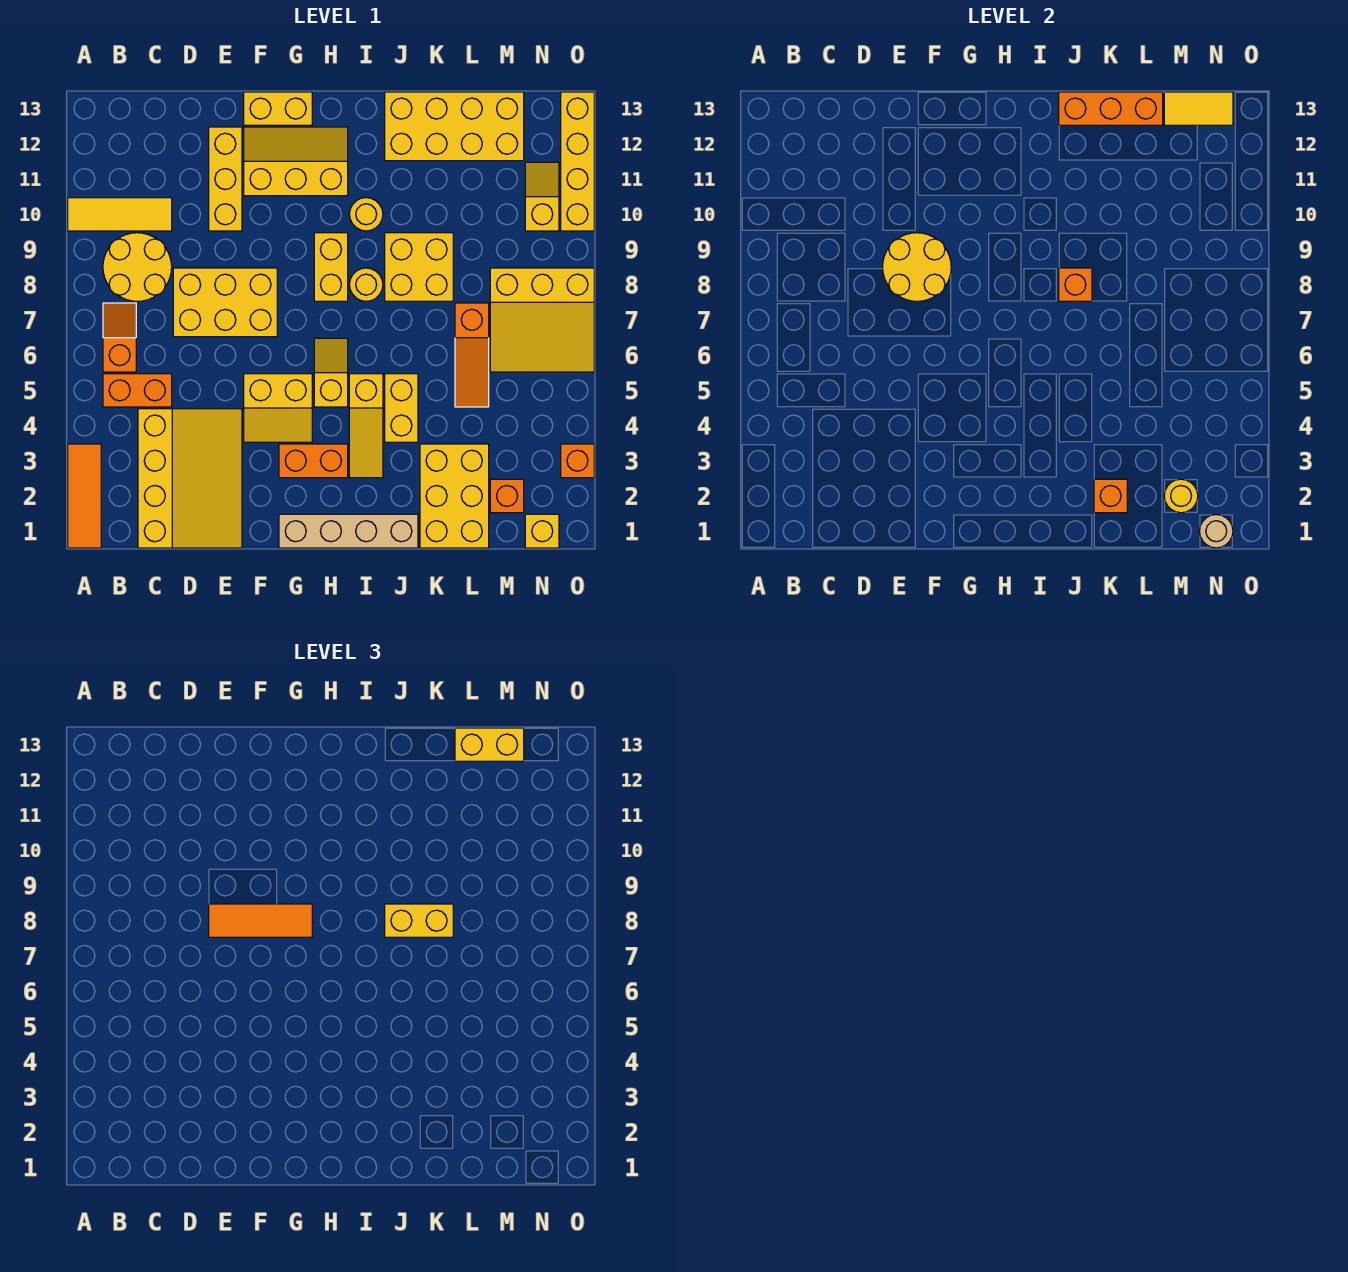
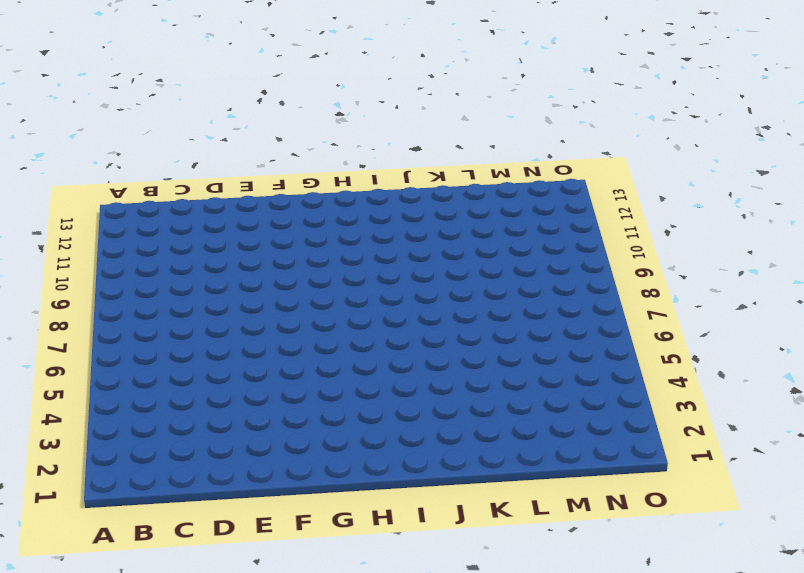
none -> orange 1x3 tile [68,444,101,548]
none -> yellow 1x3 tile [68,198,172,231]
none -> orange 1x2 brick [103,374,172,407]
none -> orange 1x2 slope [103,303,136,372]

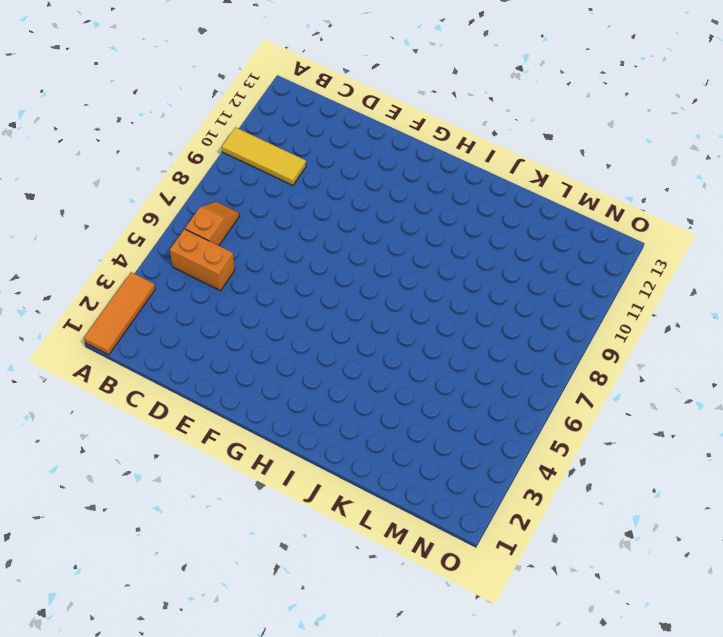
none -> yellow 2x2 round brick [103,233,172,301]
none -> yellow 3x4 slope [138,409,242,548]
none -> yellow 2x3 brick [173,268,277,337]
none -> yellow 1x3 brick [209,127,242,231]

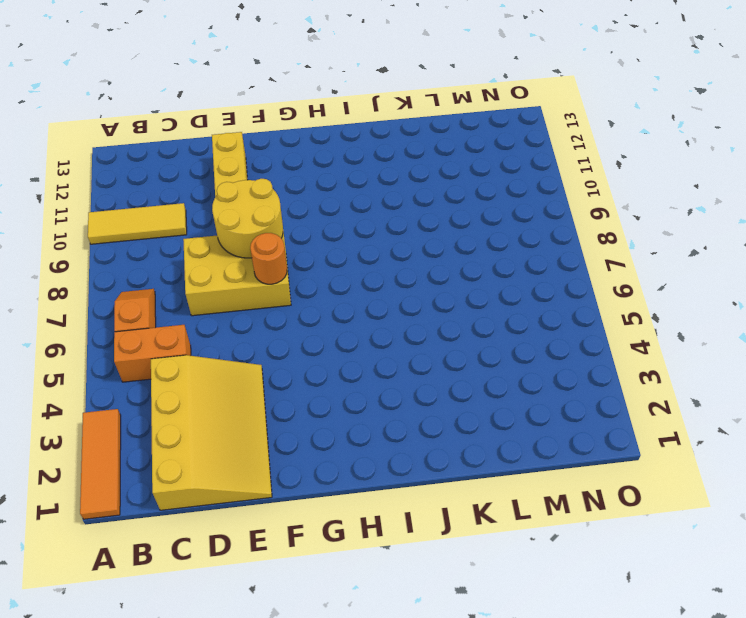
orange 1x1 round brick [250,233,287,284] -> none
none -> yellow 2x2 round brick [103,233,172,301]
none -> yellow 2x2 slope [244,374,312,442]
none -> yellow 2x3 slope [244,127,348,196]
none -> yellow 1x2 brick [244,92,312,125]

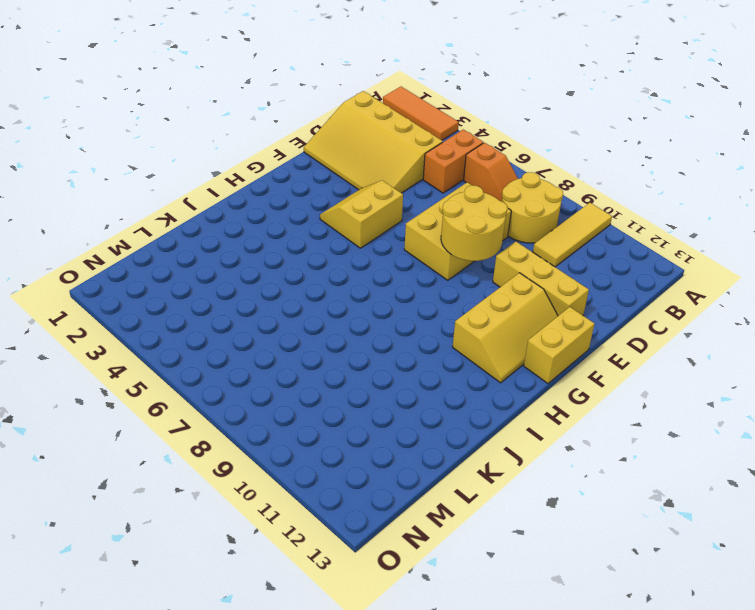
none -> tan 1x4 brick [279,514,418,548]
none -> orange 1x2 brick [279,444,348,478]
none -> yellow 1x2 slope [314,338,348,407]
none -> yellow 1x2 brick [314,233,348,301]

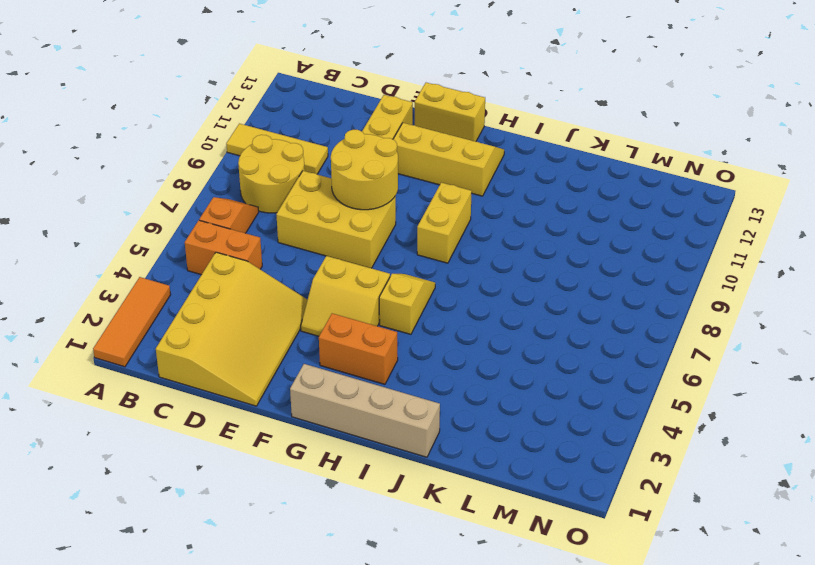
none -> yellow 1x3 slope [349,374,383,478]
none -> yellow 1x1 round brick [349,268,383,301]
none -> yellow 1x1 round brick [349,198,383,231]
none -> yellow 1x2 brick [385,374,418,442]

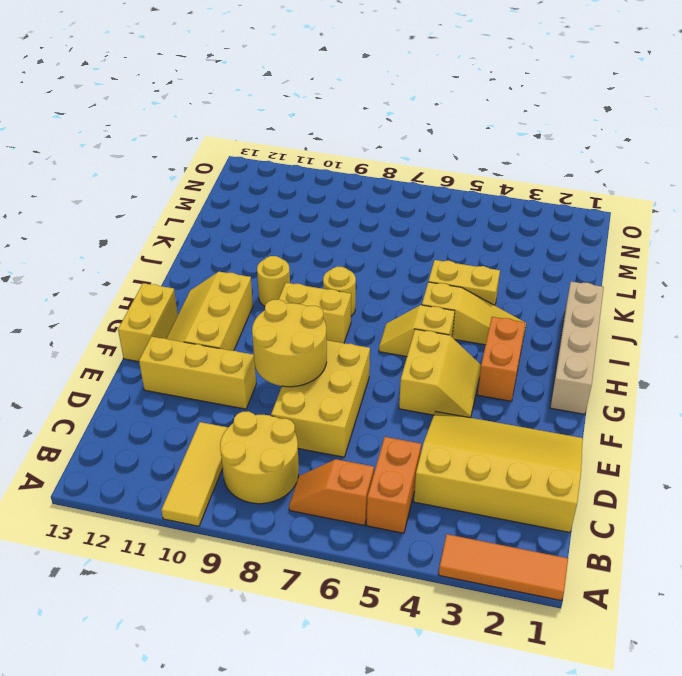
none -> yellow 2x2 brick [385,233,453,301]
none -> yellow 2x4 brick [385,92,524,161]
none -> yellow 2x3 brick [420,444,489,548]
none -> orange 1x3 slope [455,303,489,407]

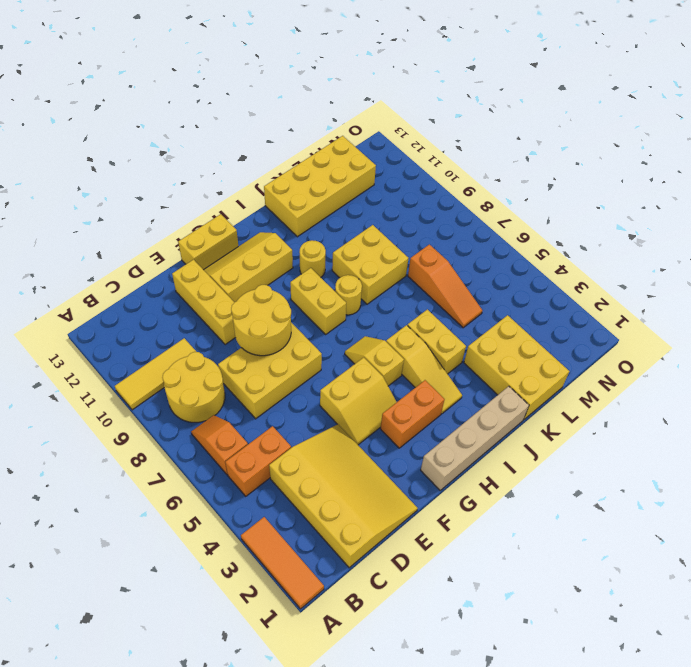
none -> orange 1x1 brick [490,479,524,513]
none -> yellow 3x3 slope [490,268,594,372]
none -> yellow 1x1 brick [525,514,559,548]
none -> yellow 1x2 slope [525,162,559,231]

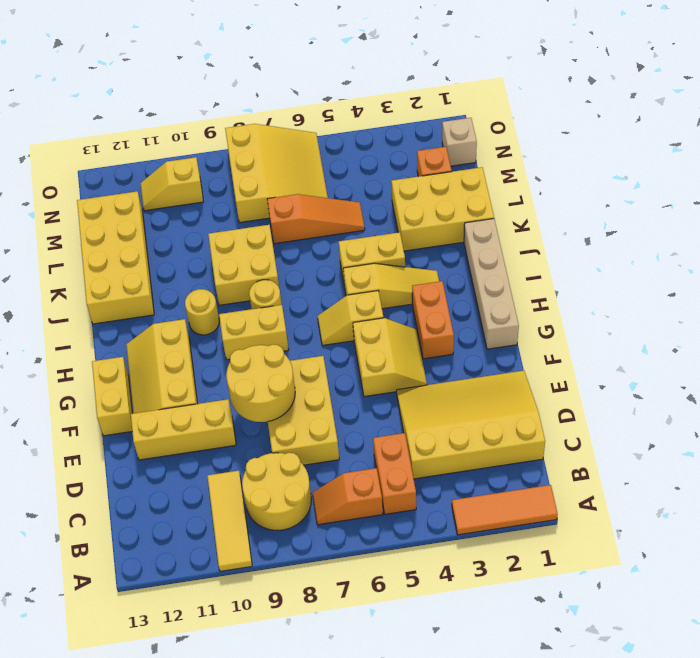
tan 1x1 brick [442,118,477,166] -> yellow 1x1 brick [525,514,559,548]
none -> orange 1x1 brick [561,444,594,478]
none -> yellow 1x4 brick [561,92,594,231]
none -> orange 1x1 brick [1059,268,1092,301]
none -> orange 1x3 brick [1059,92,1163,125]

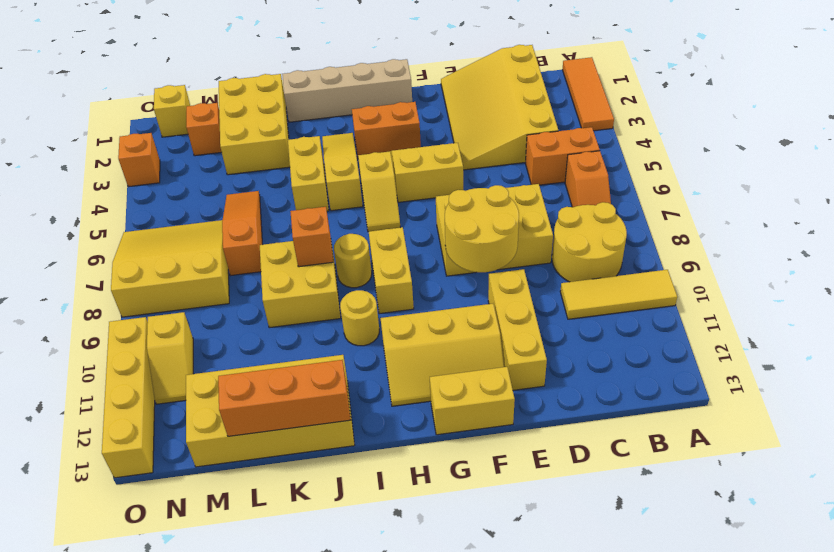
none -> orange 1x1 brick [1094,479,1127,513]
none -> yellow 1x1 round brick [1164,479,1198,513]
none -> yellow 1x2 tile [1164,92,1233,125]
none -> tan 1x1 round brick [1200,515,1233,548]

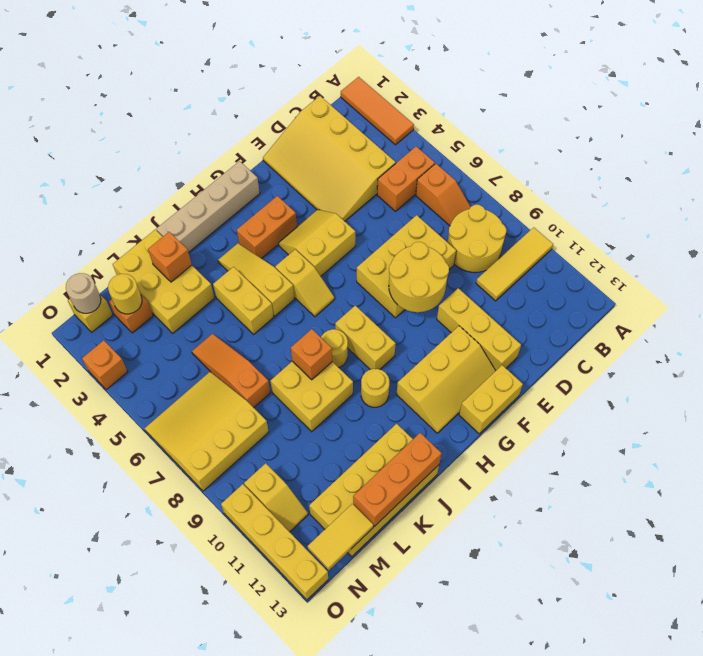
none -> orange 1x3 tile [209,904,312,937]
none -> yellow 1x2 brick [385,904,453,937]
none -> yellow 1x2 brick [455,728,524,761]

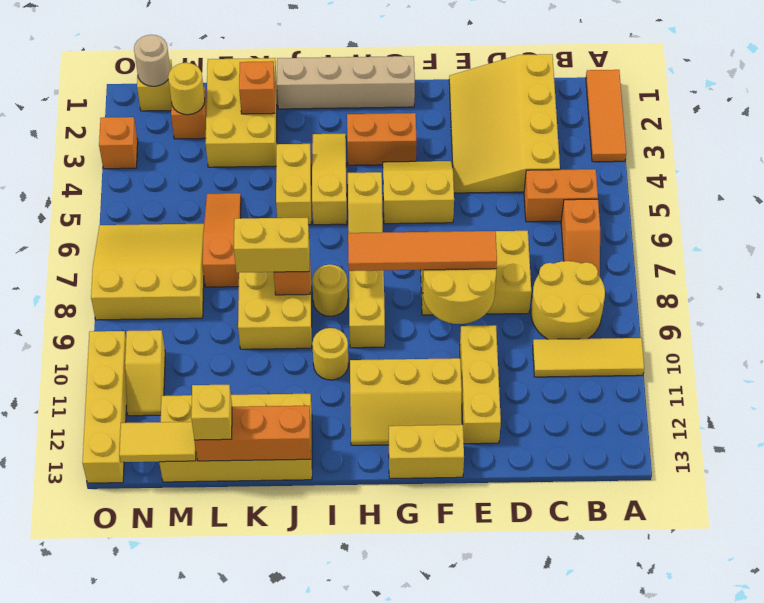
orange 1x4 tile [348,231,497,271] -> orange 1x3 tile [209,904,312,937]
yellow 1x1 brick [191,385,232,440] -> yellow 1x2 brick [455,728,524,761]

